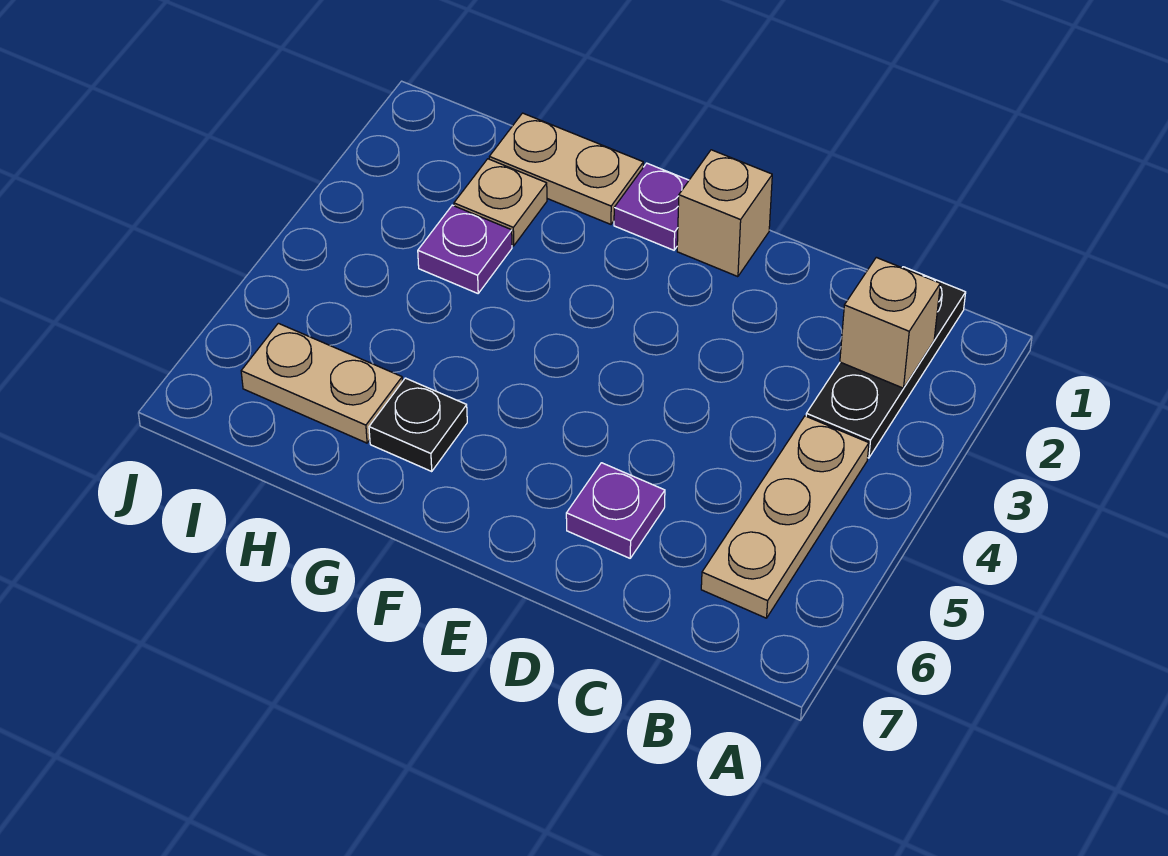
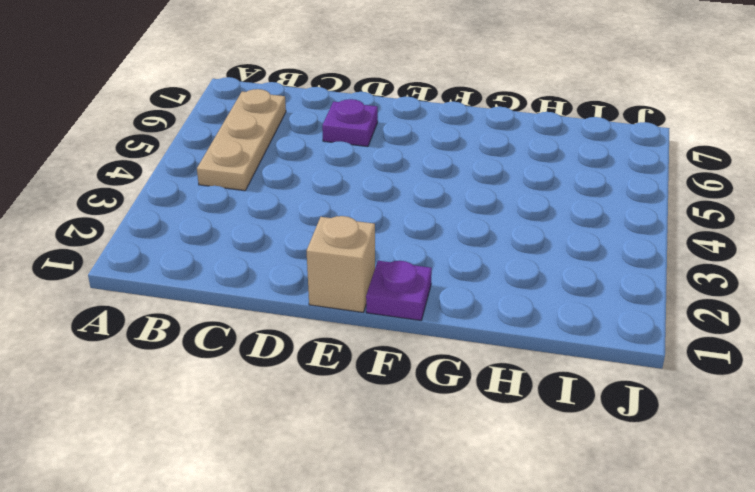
none -> black 1x3 plate [806,267,966,458]
none -> tan 1x2 plate [489,113,643,224]

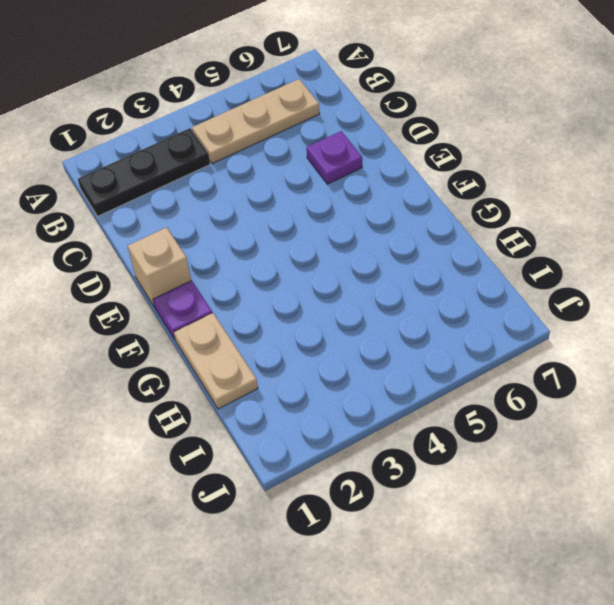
none -> black 1x1 plate [369,378,467,471]
none -> tan 1x1 plate [454,159,547,246]

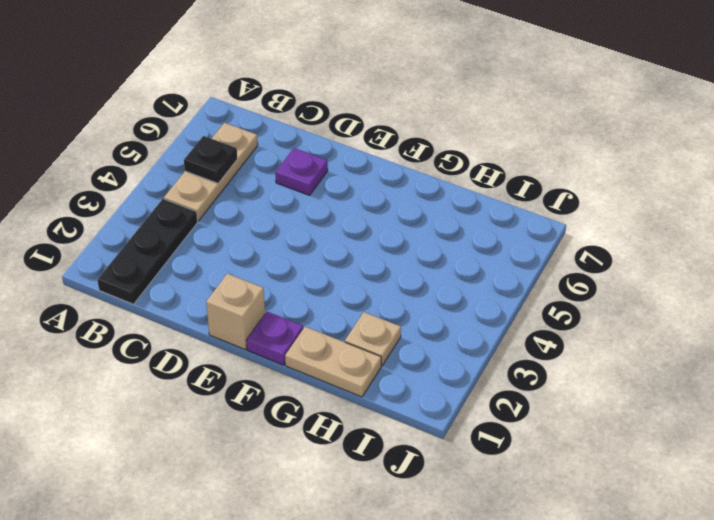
black 1x1 plate [184,136,237,183] -> black 1x1 plate moved to [369,378,467,471]
none -> purple 1x1 plate [418,205,512,293]
none -> tan 1x2 plate [241,323,402,443]

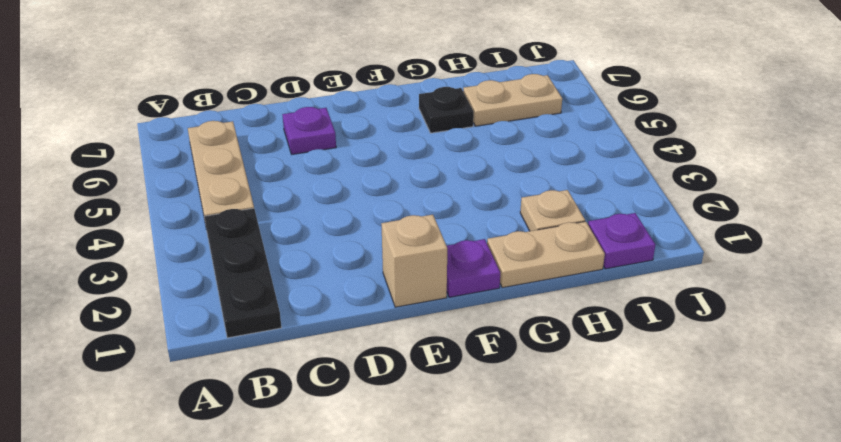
purple 1x1 plate [588,213,656,269] -> purple 1x1 plate moved to [418,205,512,293]
none -> tan 1x1 brick [840,257,940,388]

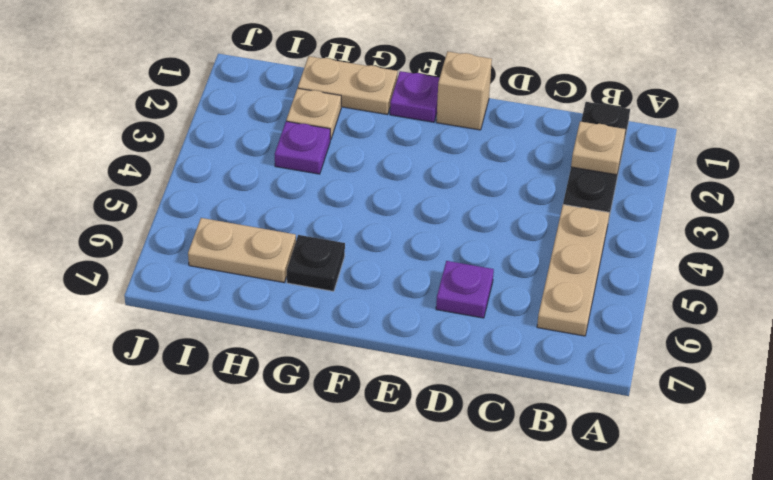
tan 1x1 plate [571,122,625,175] -> tan 1x1 brick [840,257,940,388]

